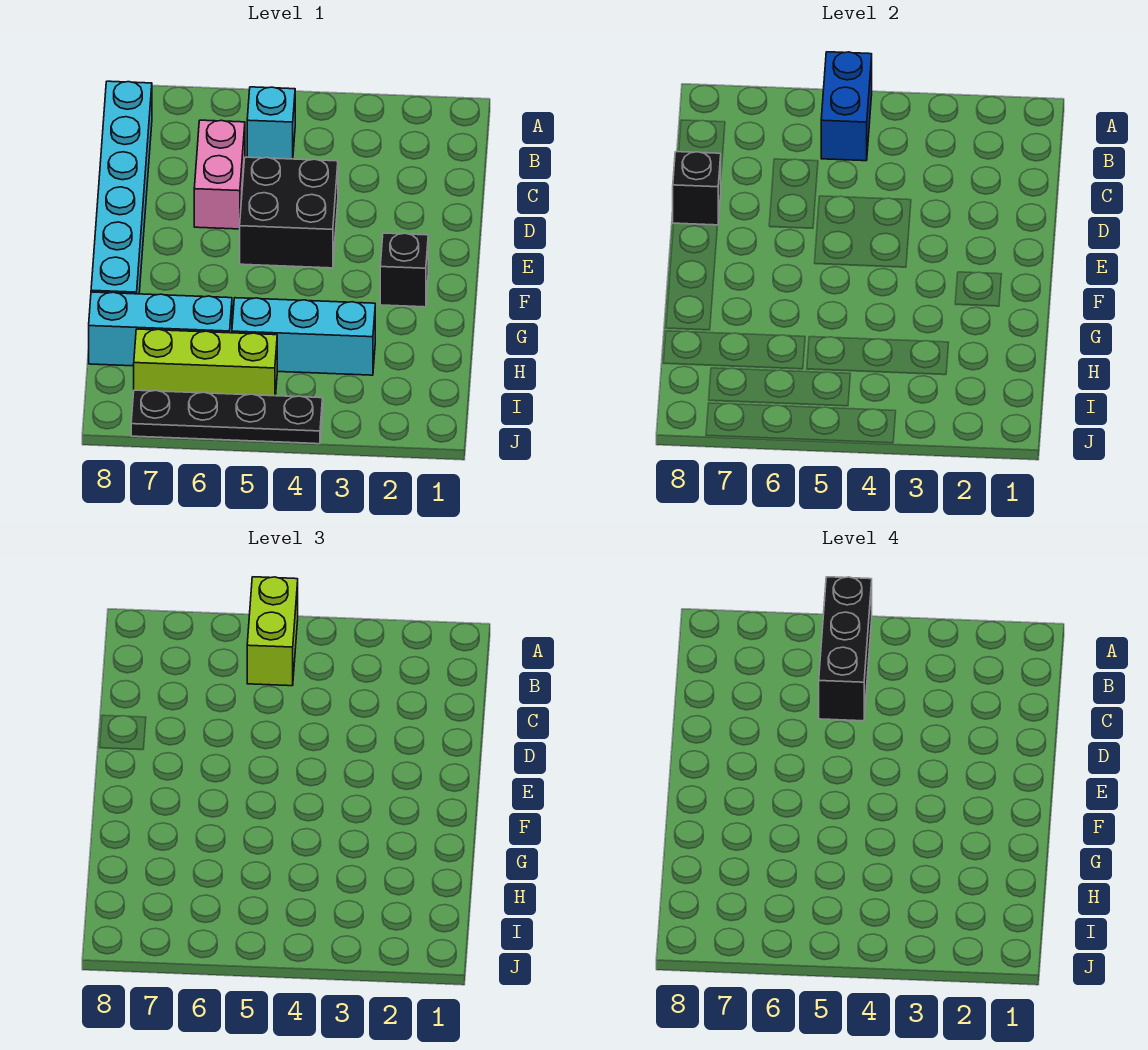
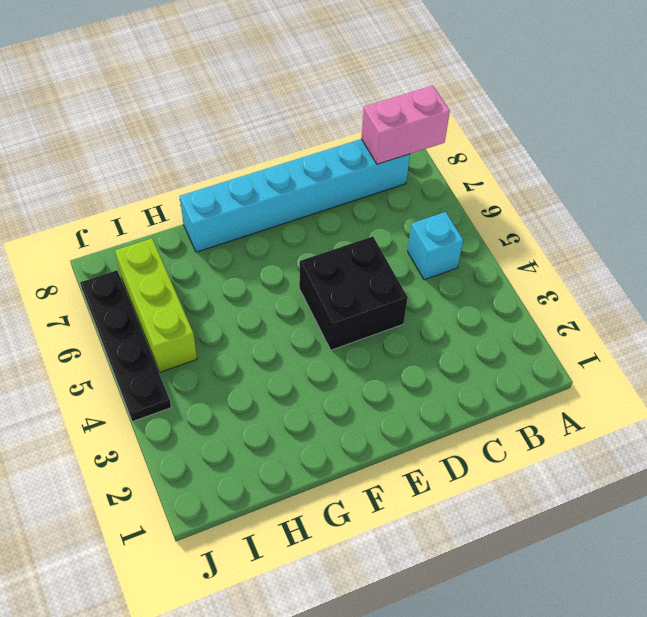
pink 1x2 brick [361,86,450,164] -> pink 1x2 brick moved to [194,120,245,229]
none -> black 1x1 brick [380,233,428,307]
none -> cyan 1x3 brick [232,298,375,375]
none -> cyan 1x3 brick [89,292,232,366]

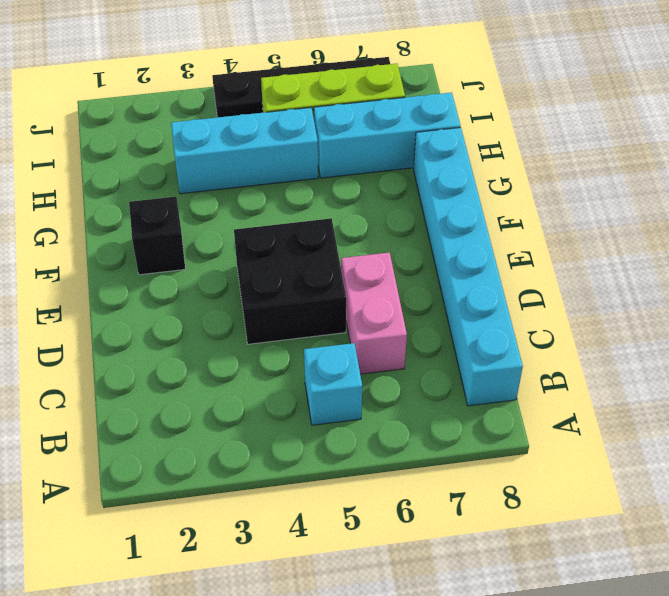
none -> blue 1x2 brick [821,52,872,161]
none -> black 1x1 brick [673,152,721,225]
none -> lime 1x2 brick [247,577,298,686]

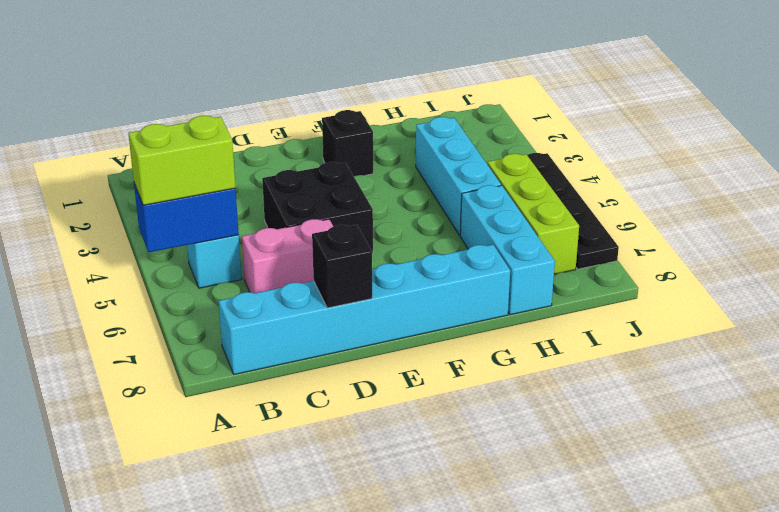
none -> black 1x3 brick [819,577,872,721]

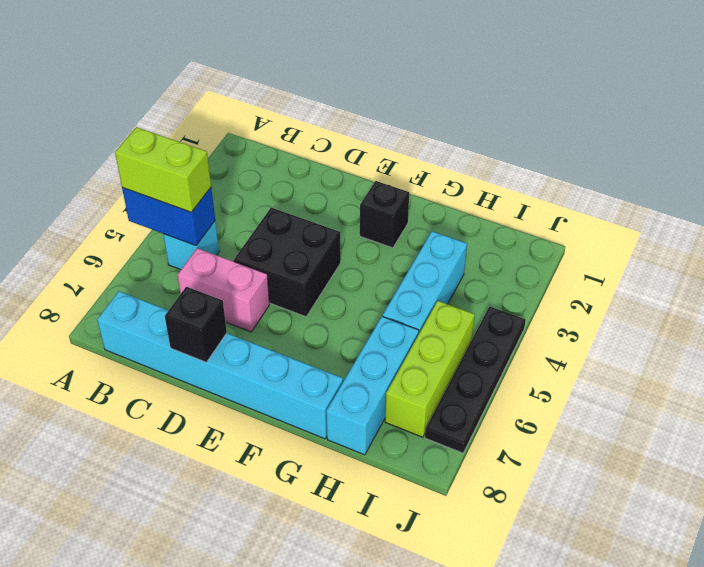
none -> black 1x3 brick [819,577,872,721]

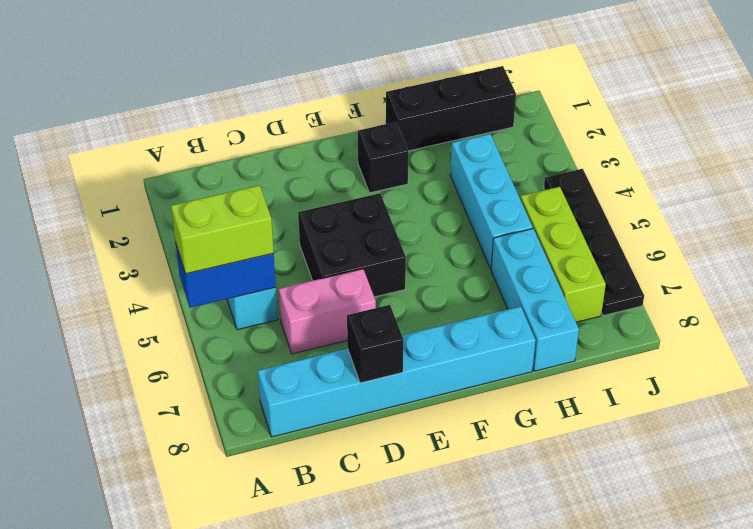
black 1x3 brick [386,66,516,151] -> black 1x3 brick moved to [819,577,872,721]

